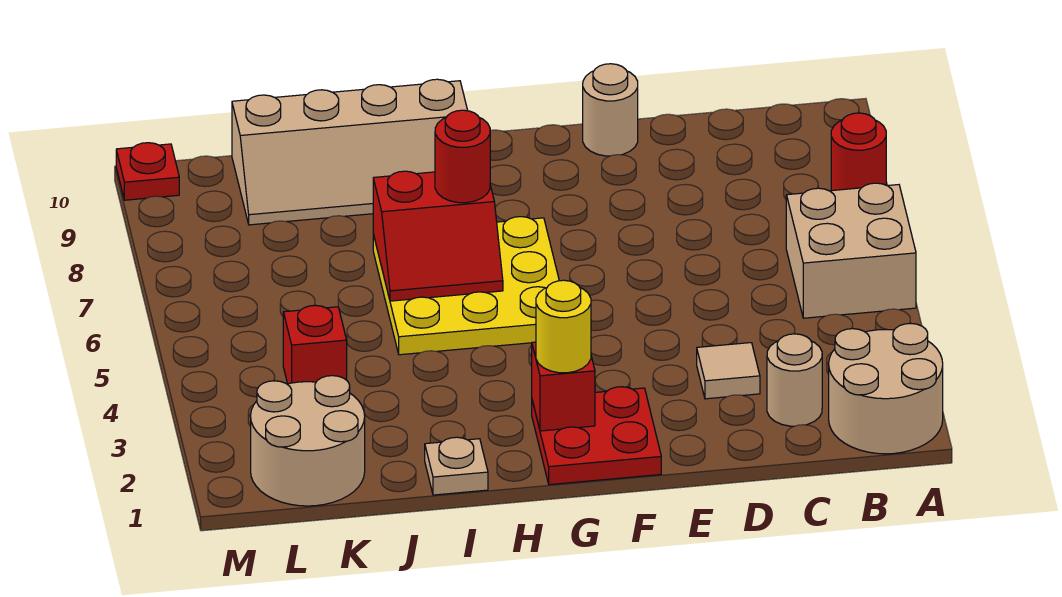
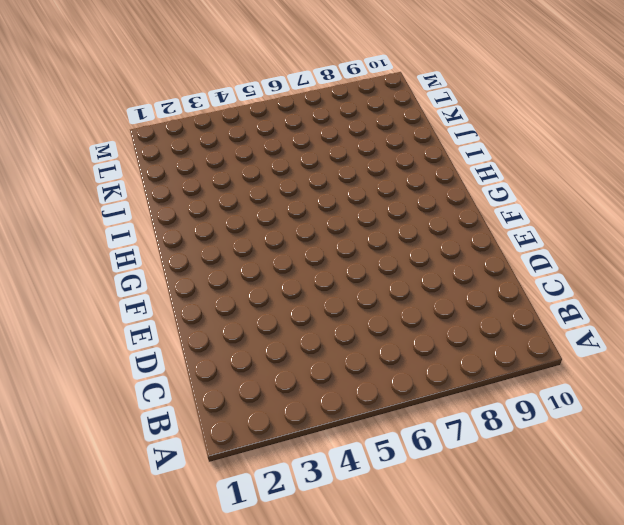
none -> tan 2x2 round brick [829,323,943,454]
none -> tan 2x2 brick [786,183,916,318]
none -> red 1x1 round brick [831,113,886,191]

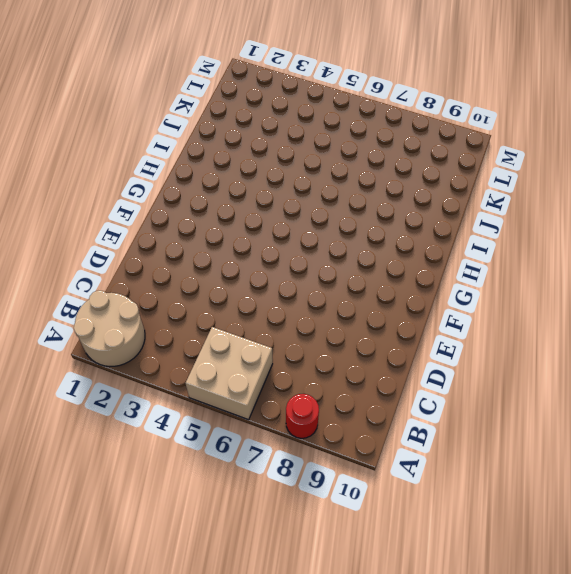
none -> tan 1x1 round brick [767,334,822,426]
none -> tan 1x1 tile [697,343,760,399]
none -> tan 1x1 round brick [583,64,638,156]

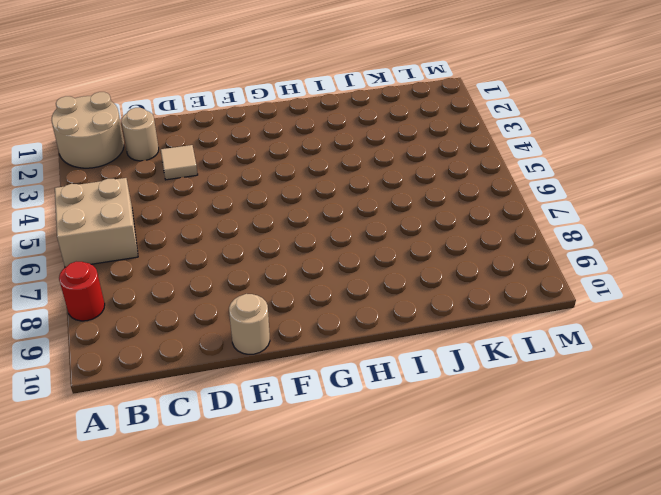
none -> red 2x2 plate [532,387,661,485]
none -> yellow 3x3 plate [373,217,559,355]
none -> tan 2x4 slope [232,79,468,225]

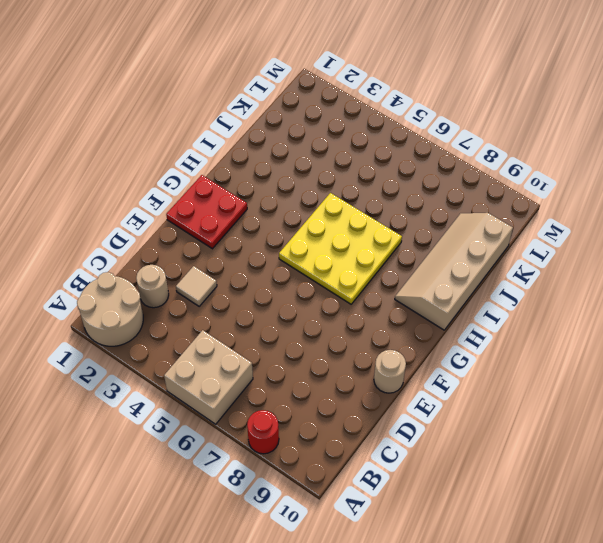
none -> tan 1x1 plate [425,437,488,495]
none -> tan 2x2 round brick [251,376,365,506]
none -> red 1x1 brick [283,305,347,384]

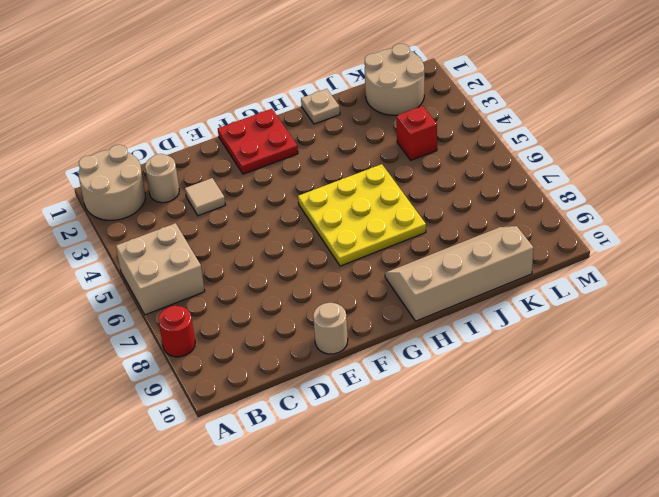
none -> red 1x1 plate [116,143,179,200]
none -> red 1x1 brick [532,342,595,431]
none -> red 2x2 slope [373,171,503,301]

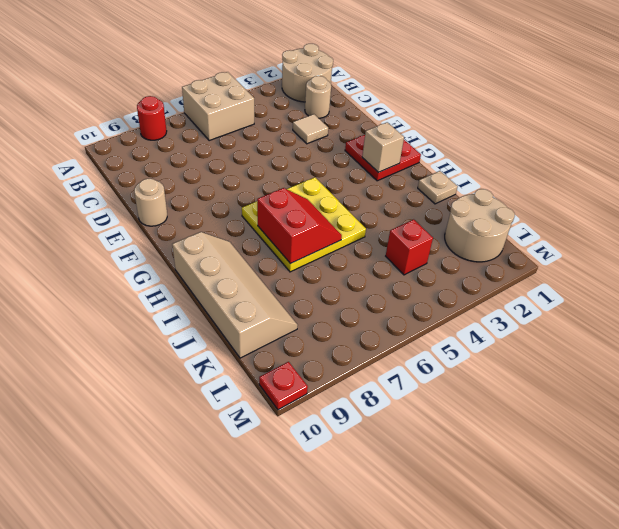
tan 1x1 brick [362,122,404,172] -> red 1x1 brick [532,342,595,431]
none -> yellow 1x1 round brick [536,280,591,373]
none -> red 1x1 round brick [435,110,490,203]

